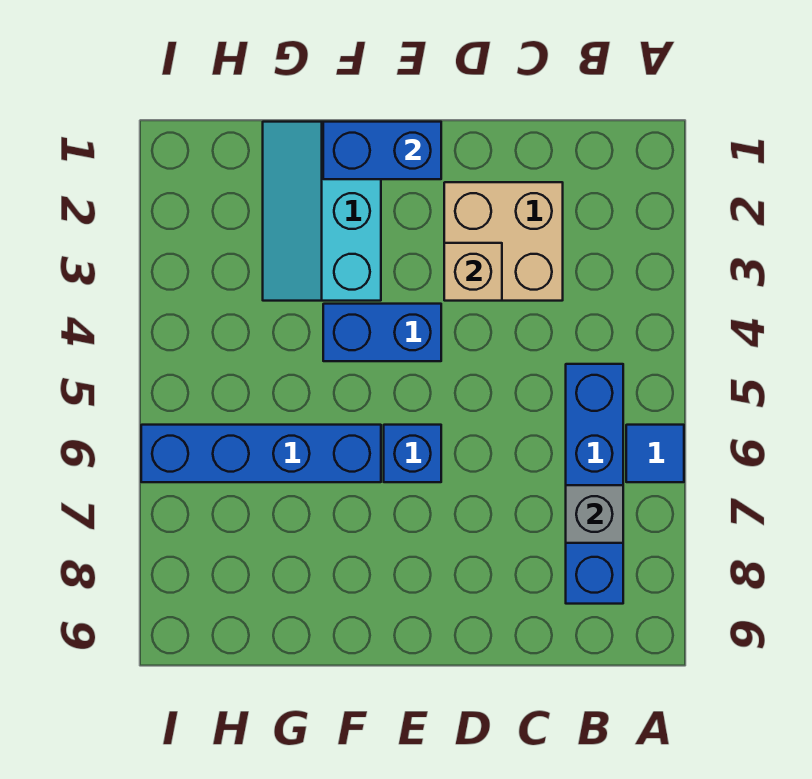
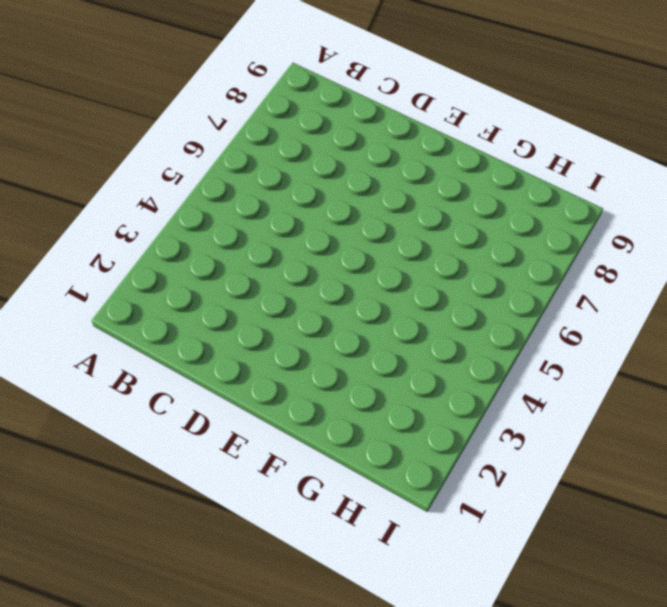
none -> blue 1x1 tile [626,425,684,482]
none -> blue 1x4 brick [566,364,623,604]

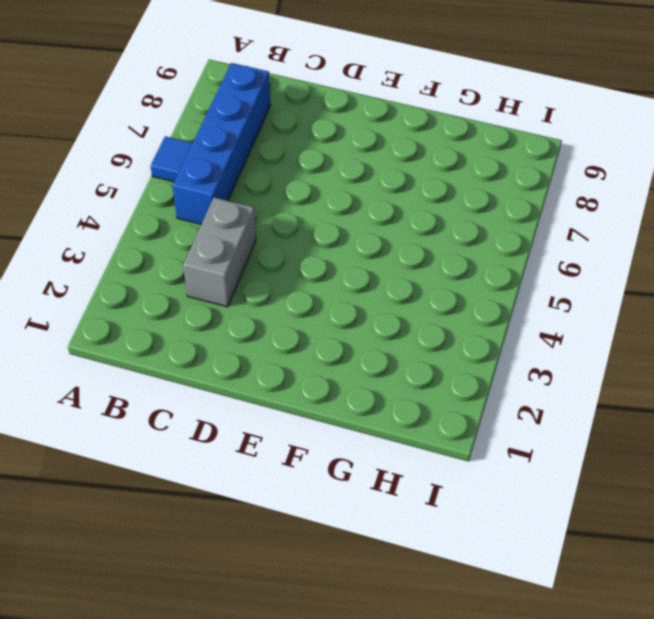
grey 1x2 brick [183,197,256,307] -> tan 2x2 brick [444,182,563,301]
none -> blue 1x2 brick [323,304,441,361]
none -> blue 1x1 brick [384,425,441,482]

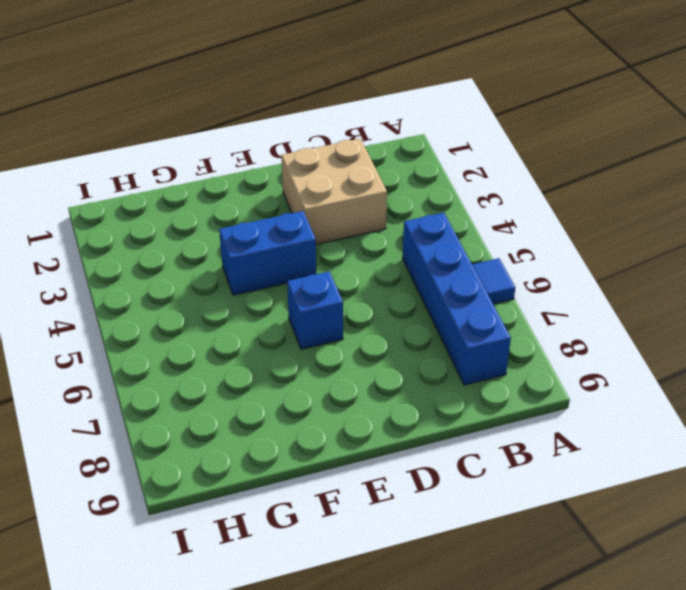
none -> cyan 2x3 slope [263,122,381,301]
none -> blue 1x4 brick [141,425,381,482]

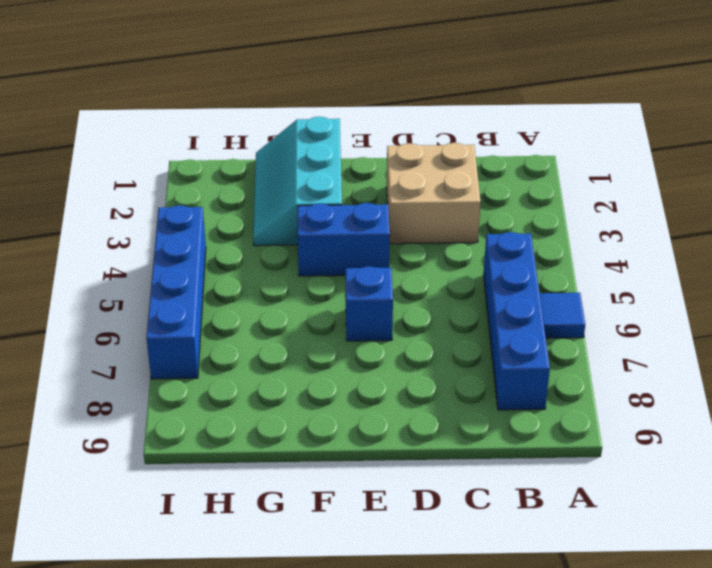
blue 1x4 brick [146,205,206,379] -> blue 1x4 brick turned to [141,425,381,482]
none -> grey 1x1 brick [566,485,623,543]
none -> tan 1x1 brick [444,243,502,301]

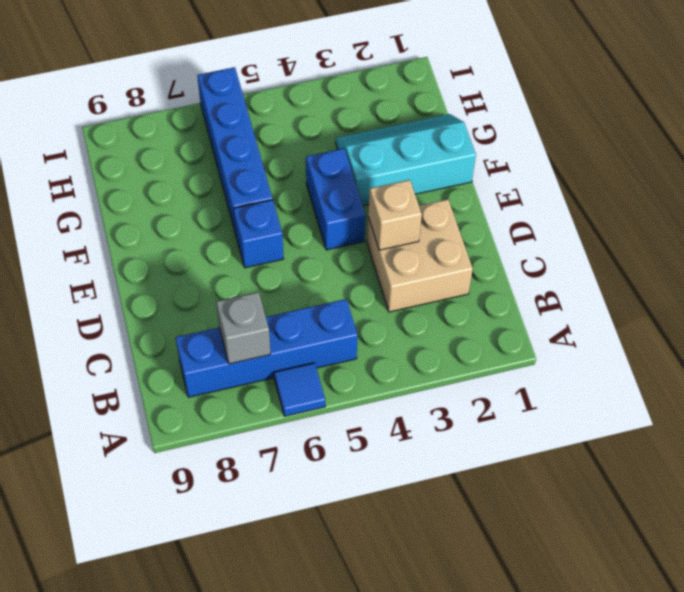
none -> blue 1x2 brick [323,122,441,179]

